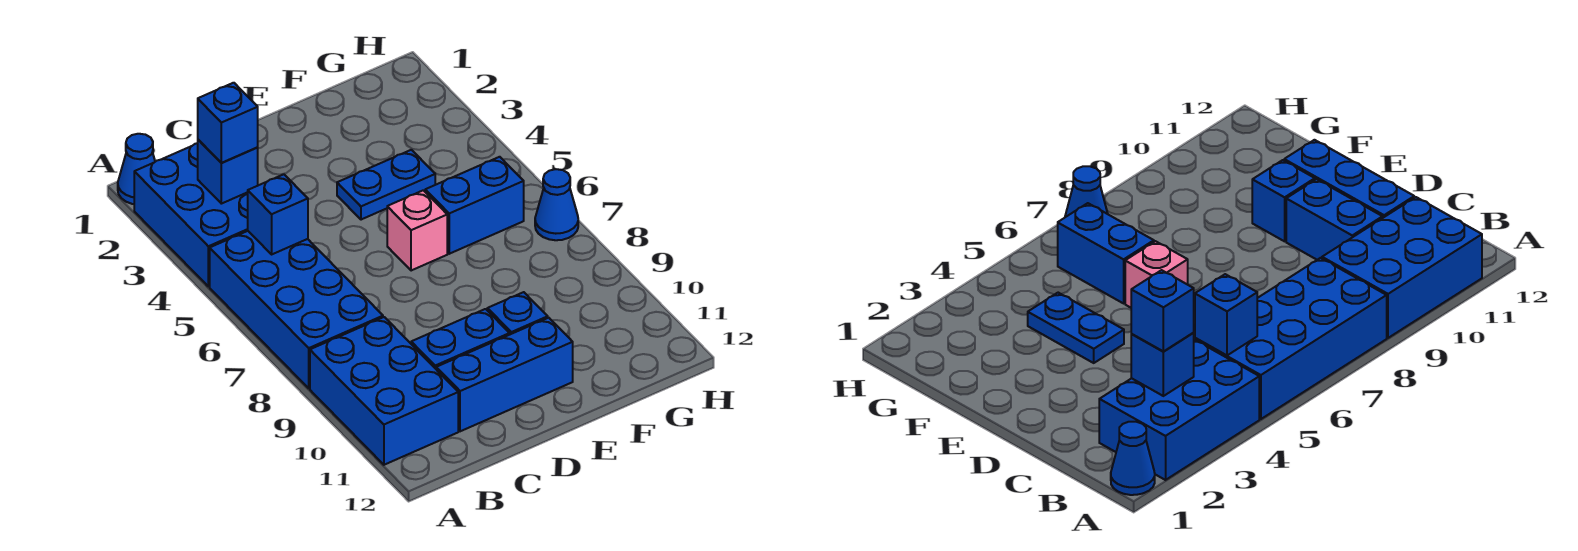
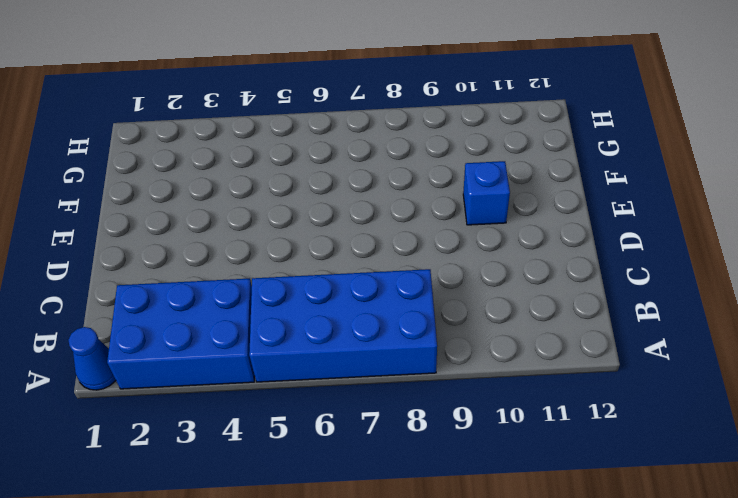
none -> blue 2x3 brick [310,317,458,465]
none -> blue 1x2 brick [411,309,510,369]
none -> blue 1x3 brick [436,318,573,431]

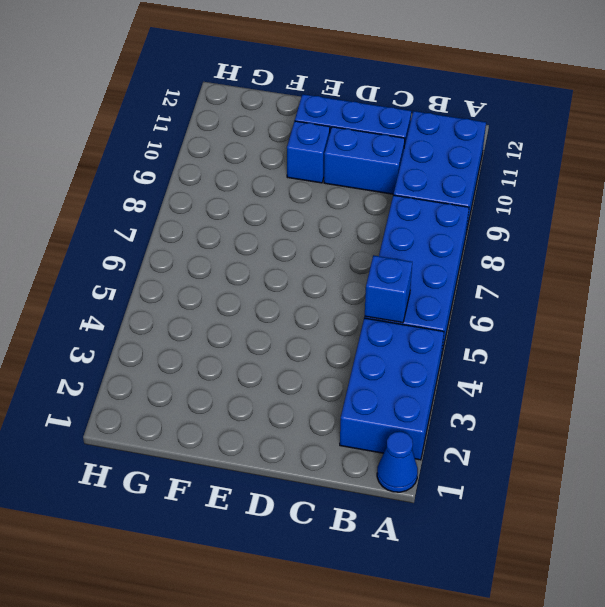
none -> blue 1x2 plate [337,150,435,220]
none -> pink 1x1 brick [387,190,447,271]
none -> blue 1x2 brick [425,157,524,254]

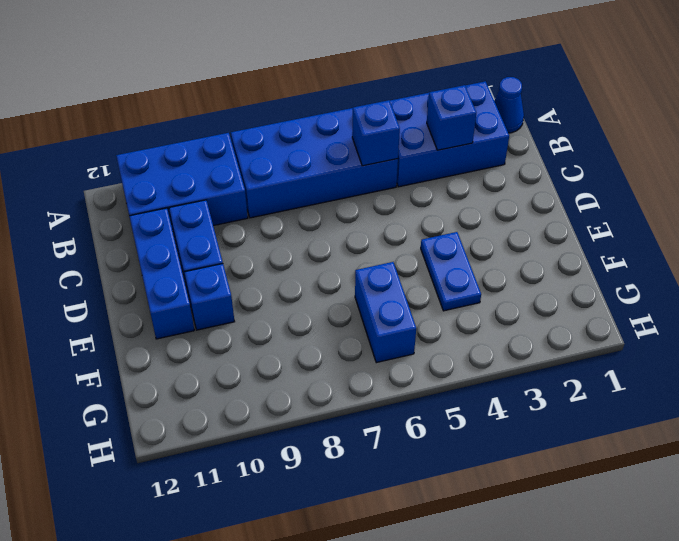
none -> pink 1x1 brick [387,190,447,271]
none -> blue 1x1 cone [535,169,578,240]
none -> blue 1x1 brick [198,83,258,163]

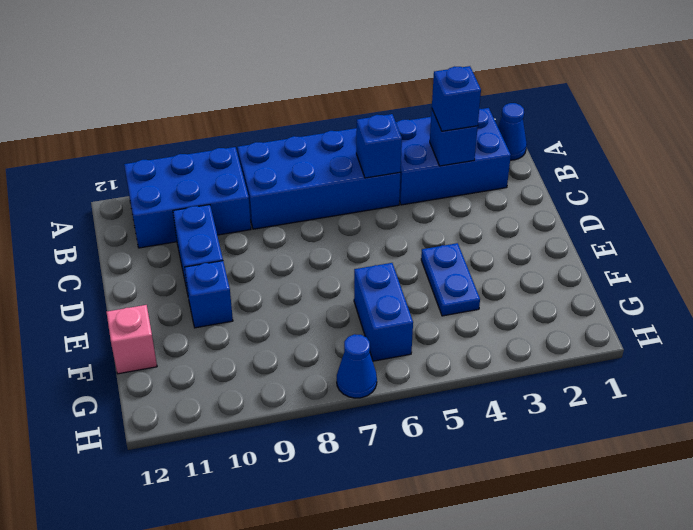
pink 1x1 brick [107,305,157,374] -> pink 1x1 brick moved to [387,190,447,271]
none -> blue 1x3 brick [436,318,573,431]

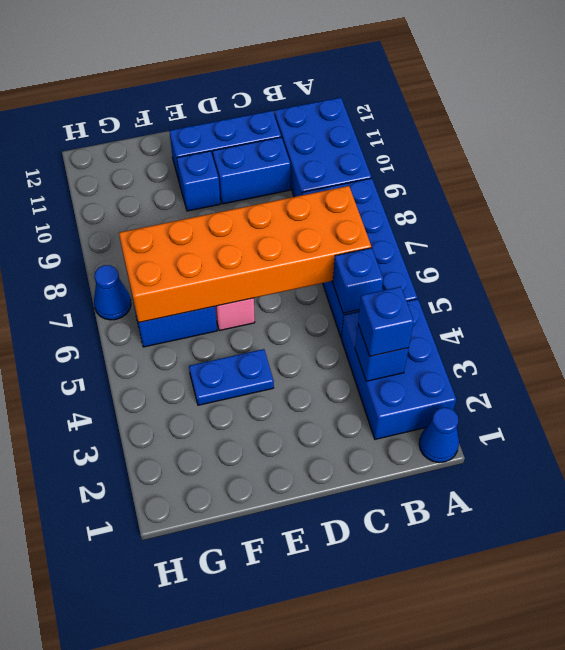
orange 2x6 brick [119,186,371,323] -> none

